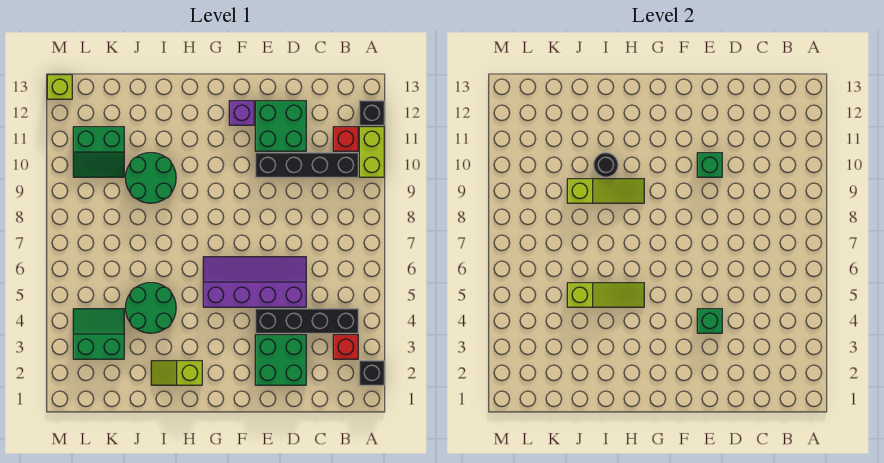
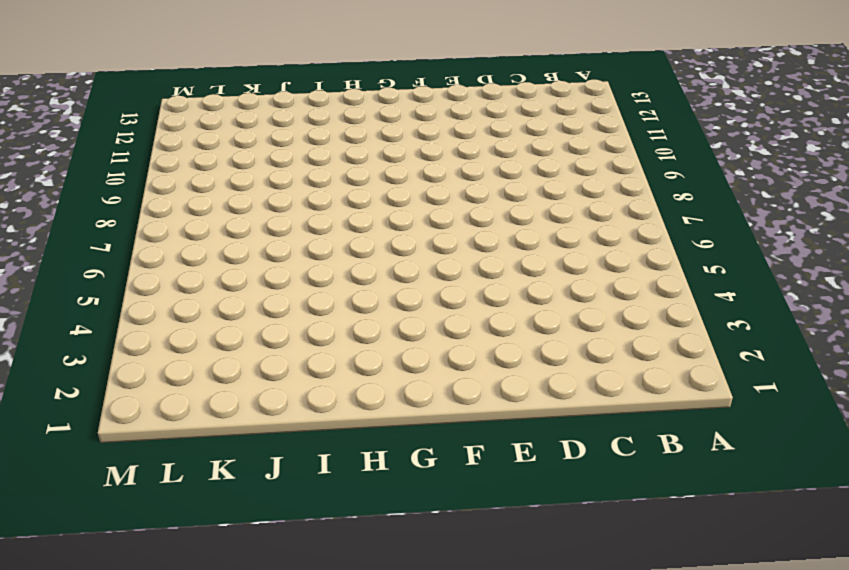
none -> black 1x1 brick [359,361,384,385]
none -> lime 1x2 brick [359,127,384,177]
none -> black 1x1 brick [359,101,384,125]

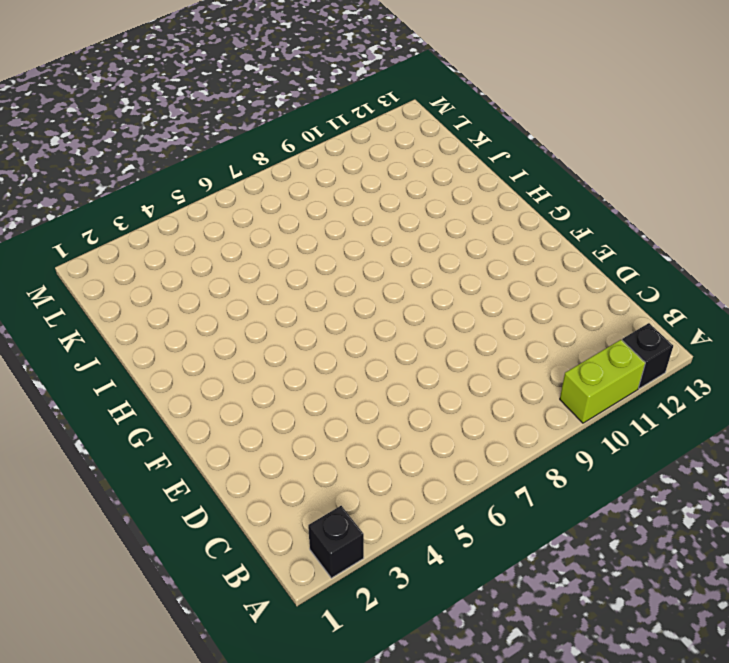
none -> red 1x1 brick [333,335,358,359]
none -> black 1x4 brick [255,309,358,333]
none -> black 1x4 brick [255,153,358,177]

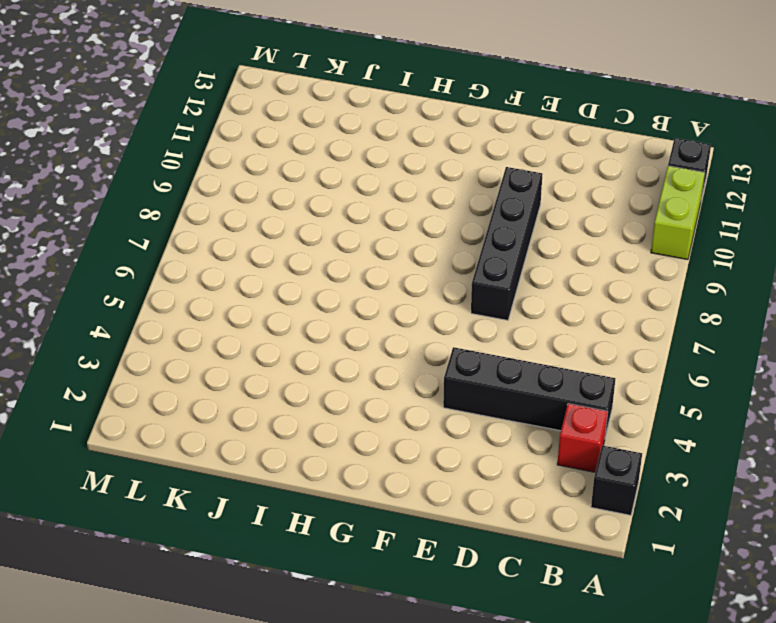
black 1x4 brick [471,167,542,320] -> black 1x4 brick turned to [255,153,358,177]
none -> red 1x1 brick [333,127,358,151]
none -> green 2x2 brick [255,335,306,385]
none -> purple 2x4 slope [203,257,306,307]

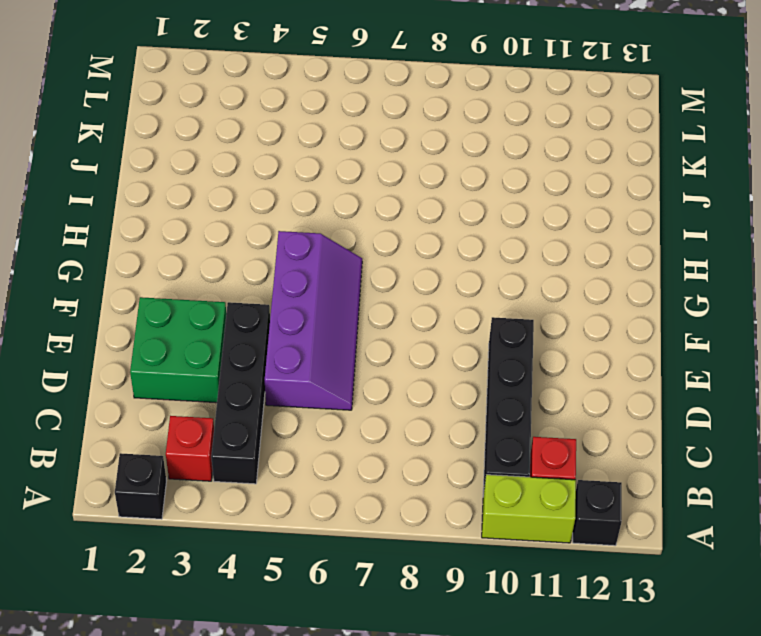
none -> green 2x2 brick [255,101,306,151]
none -> purple 1x1 brick [229,101,254,125]
none -> lime 1x2 slope [151,361,202,385]

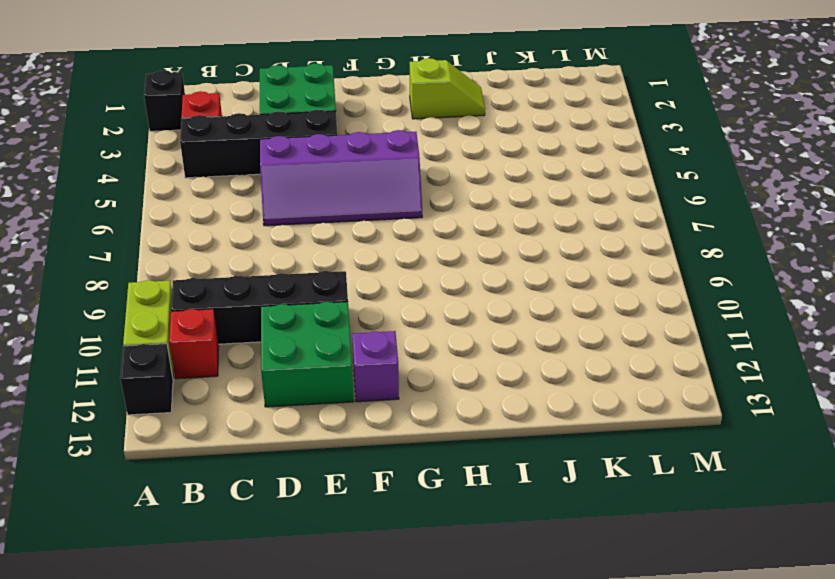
none -> green 2x2 round brick [125,283,176,333]
none -> green 2x2 round brick [125,153,176,203]
none -> green 2x2 slope [73,309,124,359]

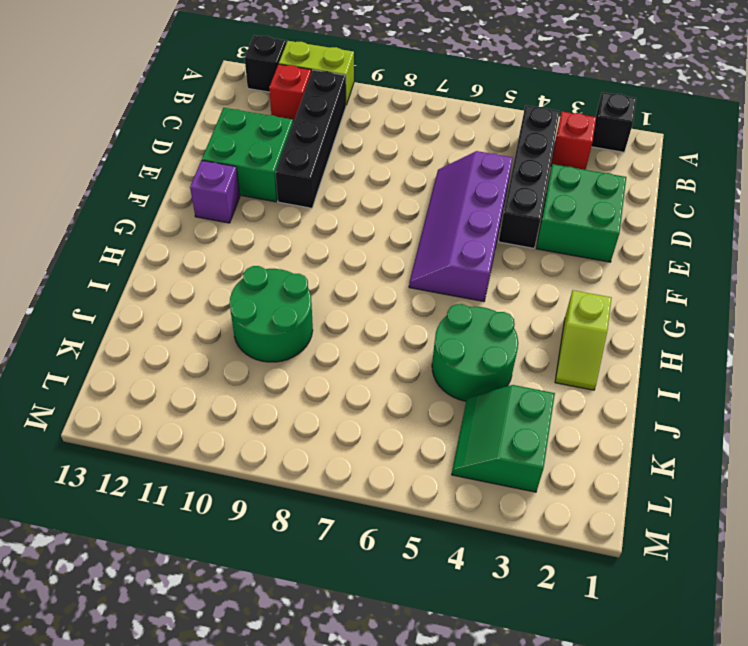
none -> green 2x2 slope [73,127,124,177]
none -> lime 1x1 brick [47,75,72,99]
none -> green 1x1 brick [697,309,722,333]

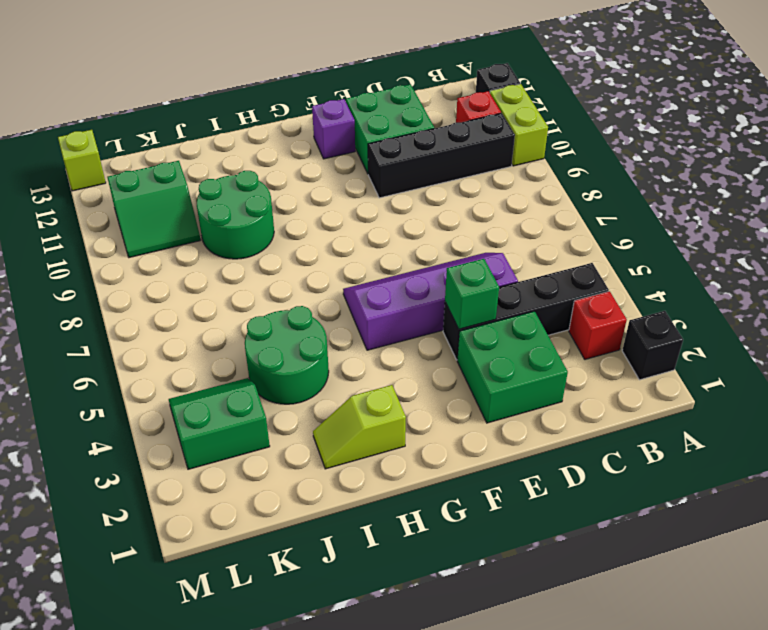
none -> green 1x1 brick [697,153,722,177]
none -> lime 1x3 slope [567,283,644,307]
none -> lime 1x3 slope [567,179,644,203]

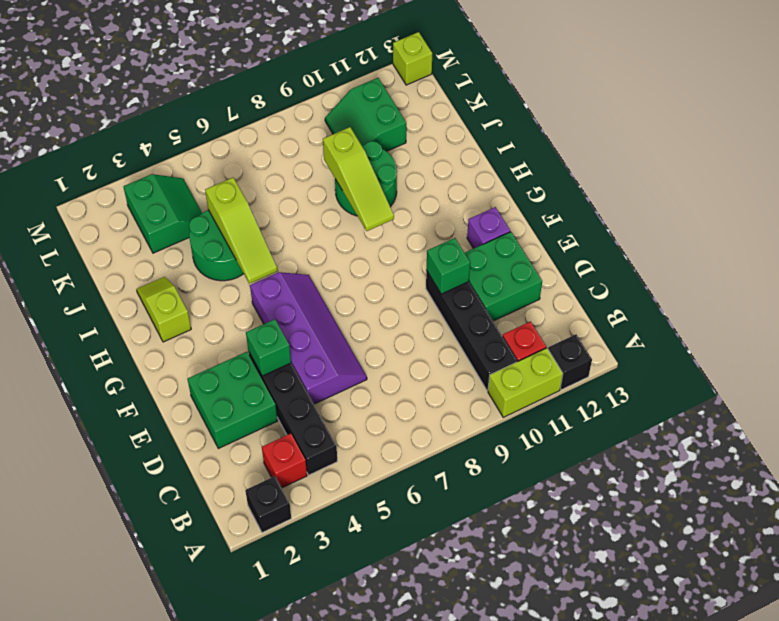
none -> black 1x1 round brick [594,153,618,177]

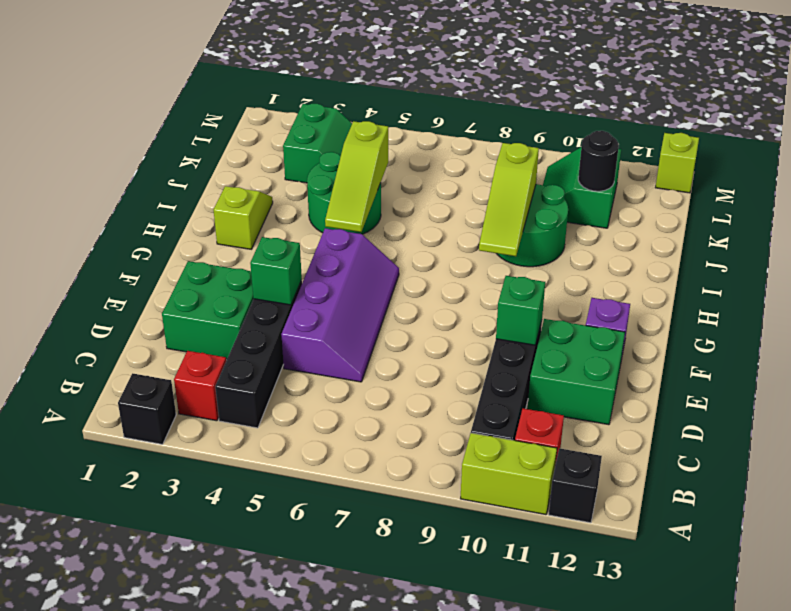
black 1x1 round brick [578,131,619,191] -> black 1x1 round brick moved to [594,153,618,177]

